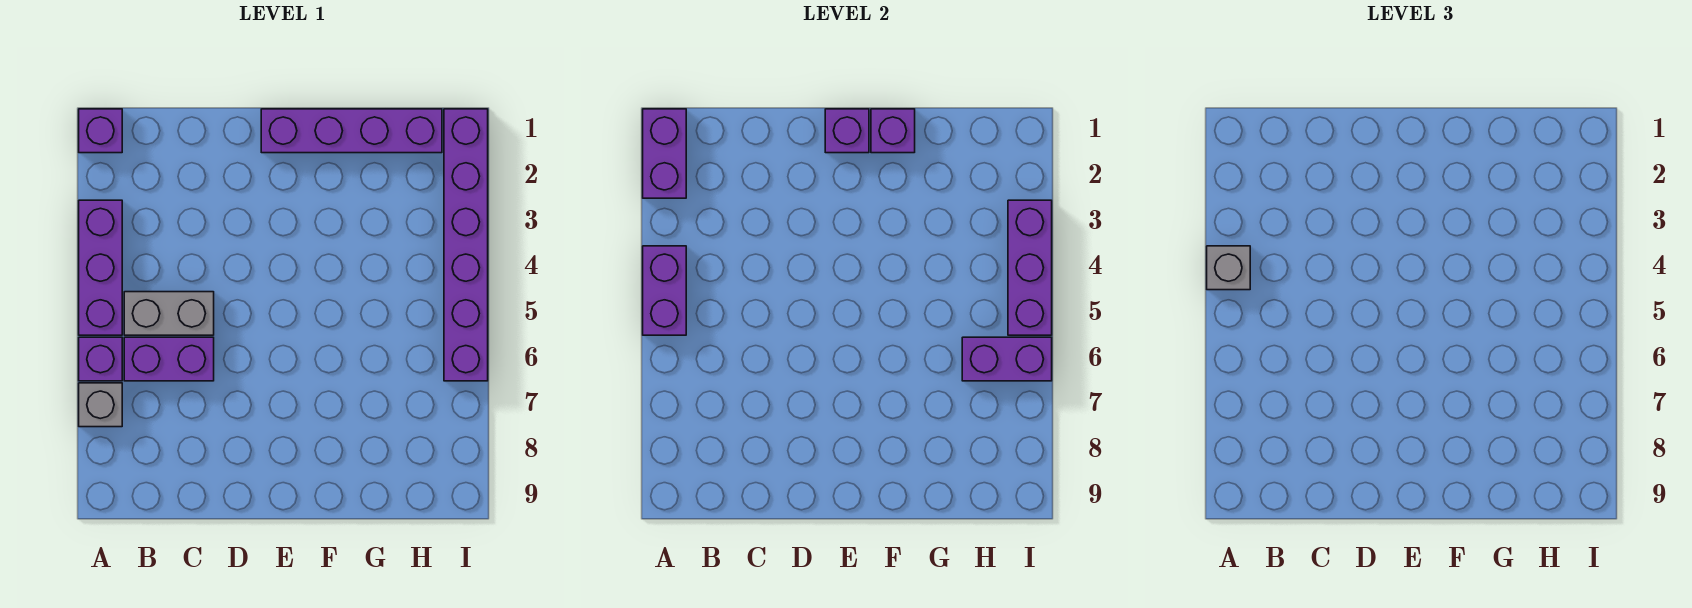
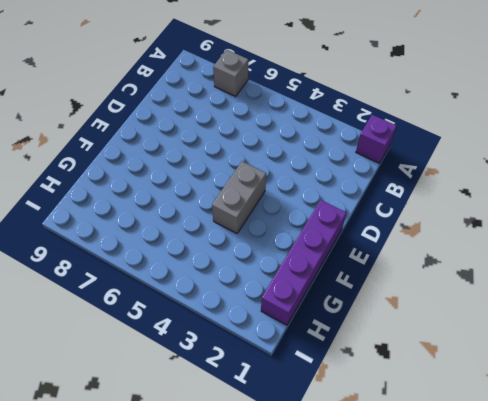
grey 1x2 brick [212,161,266,233] -> grey 1x2 brick moved to [124,292,214,335]
none -> purple 1x3 brick [79,200,122,335]
none -> purple 1x1 brick [79,337,122,381]
none -> purple 1x2 brick [124,337,214,381]

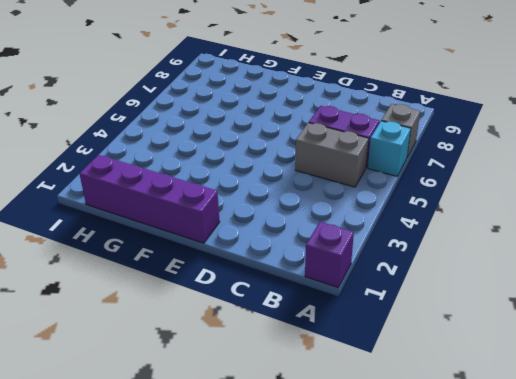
cyan 1x1 brick [368,121,411,176] -> purple 1x1 brick [79,337,122,381]
none -> purple 1x3 brick [79,200,122,335]
none -> purple 1x6 brick [444,109,488,381]
none -> purple 1x2 brick [643,109,686,198]

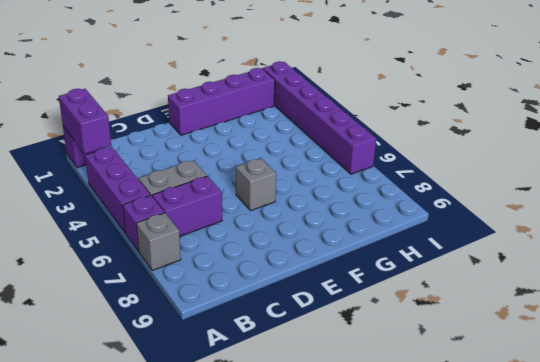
grey 1x1 brick [236,158,276,210] -> grey 1x1 brick moved to [1207,246,1250,290]
none -> purple 1x2 brick [643,246,686,335]
none -> purple 1x1 brick [825,109,869,153]
none -> purple 1x1 brick [871,109,915,153]

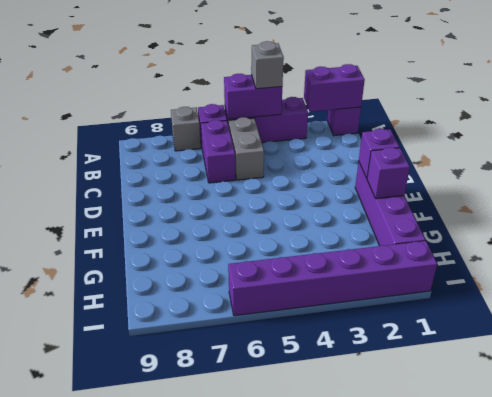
none -> purple 1x2 brick [962,337,1052,381]
none -> purple 1x3 brick [1008,200,1052,335]

